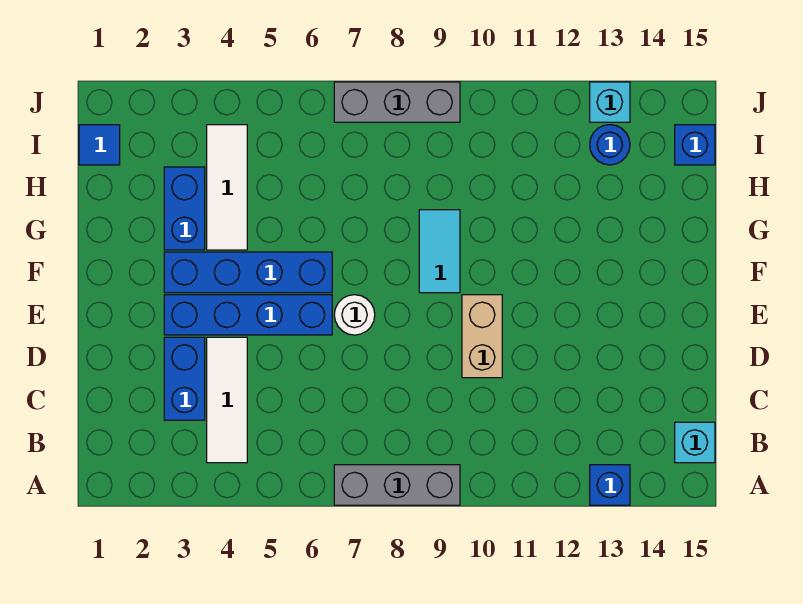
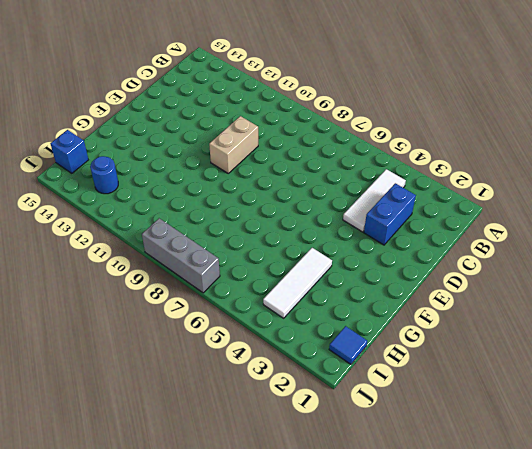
none -> grey 1x3 brick [334,465,460,505]
none -> blue 1x1 brick [590,465,630,505]
none -> cyan 1x1 brick [675,422,715,463]

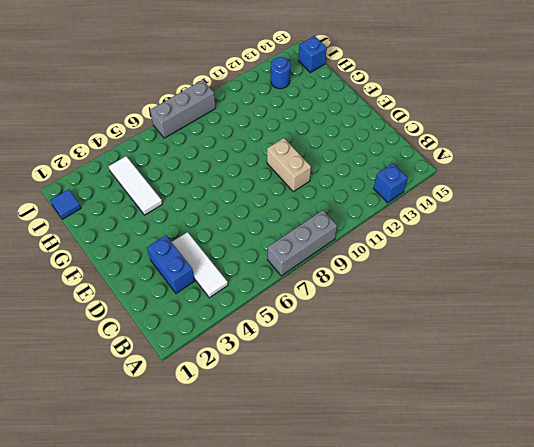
none -> cyan 1x1 brick [675,422,715,463]
none -> blue 1x4 brick [164,295,332,335]
none -> white 1x1 round brick [334,295,375,335]

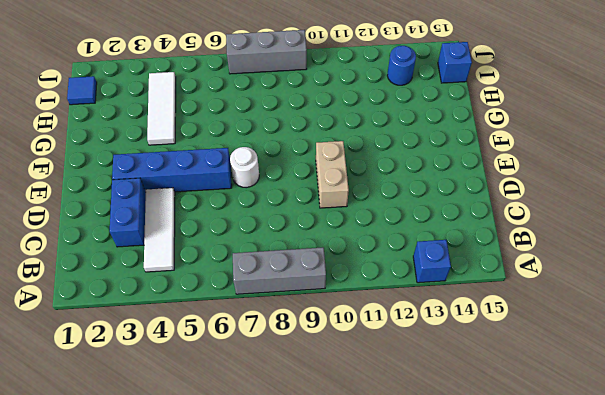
none -> cyan 1x1 brick [675,422,715,463]
none -> blue 1x4 brick [164,252,332,293]
none -> cyan 1x2 tile [419,210,460,293]

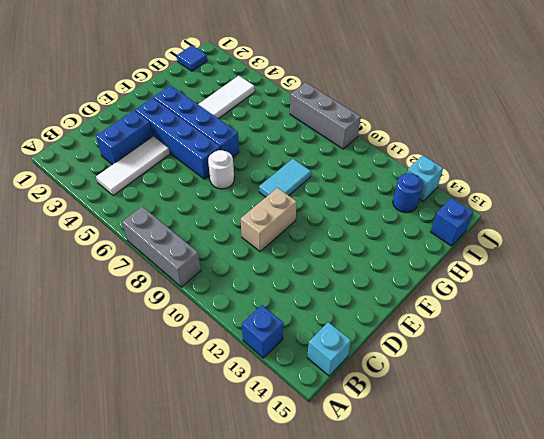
none -> blue 1x2 brick [164,167,205,250]

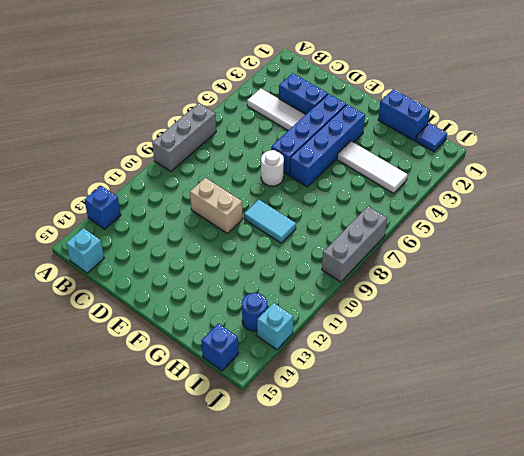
blue 1x2 brick [378,89,430,141] -> blue 1x2 brick moved to [164,167,205,250]

